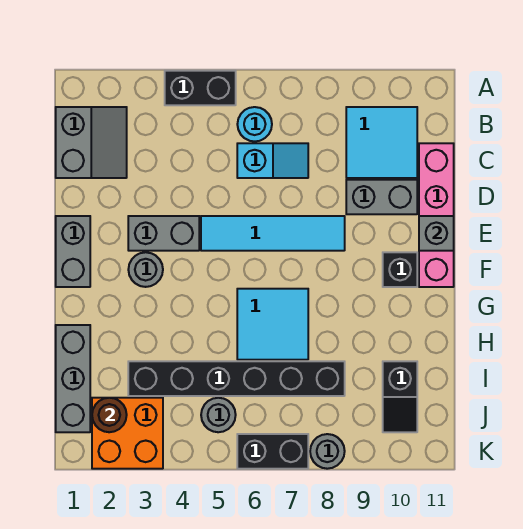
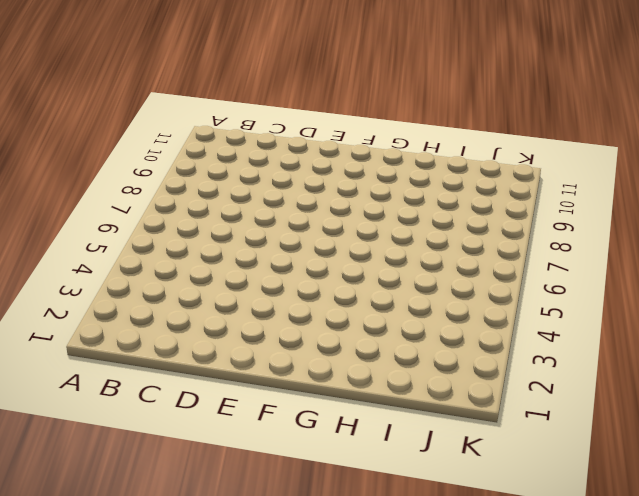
none -> black 1x2 brick [165,71,236,105]
none -> grey 2x2 slope [56,107,127,178]
none -> cyan 1x1 round brick [237,107,272,142]

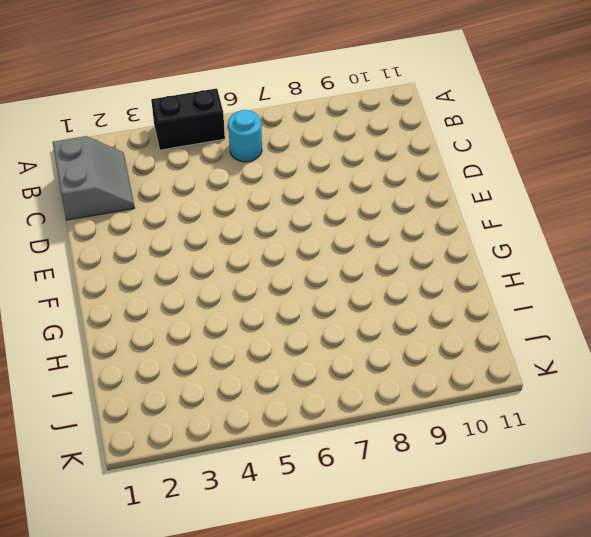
none -> cyan 2x2 tile [346,107,417,178]
none -> cyan 1x2 slope [237,143,308,178]
none -> pink 1x4 brick [419,143,454,287]

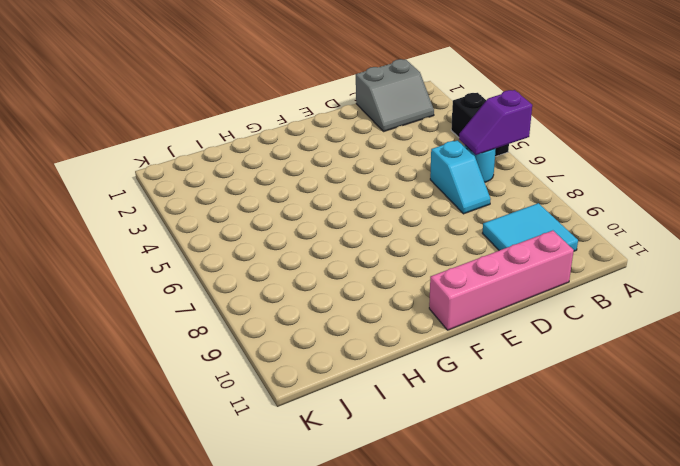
purple 1x2 slope [459,90,532,155] -> none
none -> grey 1x2 brick [346,180,417,214]
none -> grey 1x2 brick [56,216,90,287]
none -> grey 1x2 brick [128,216,199,251]

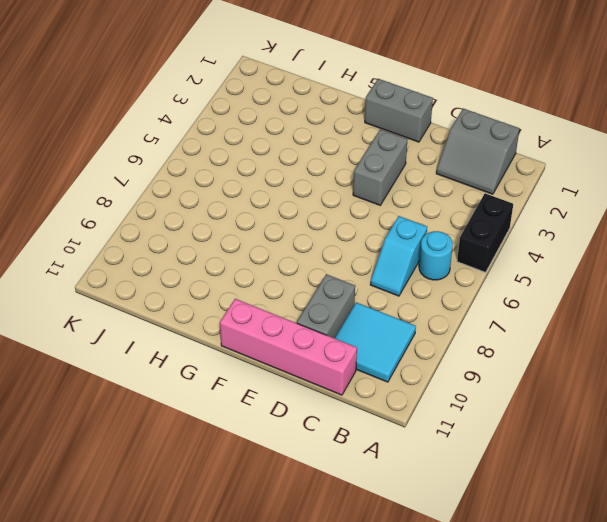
none -> cyan 1x4 tile [201,216,345,251]
none -> grey 1x1 round brick [128,252,163,287]
none -> black 1x1 brick [383,252,417,287]

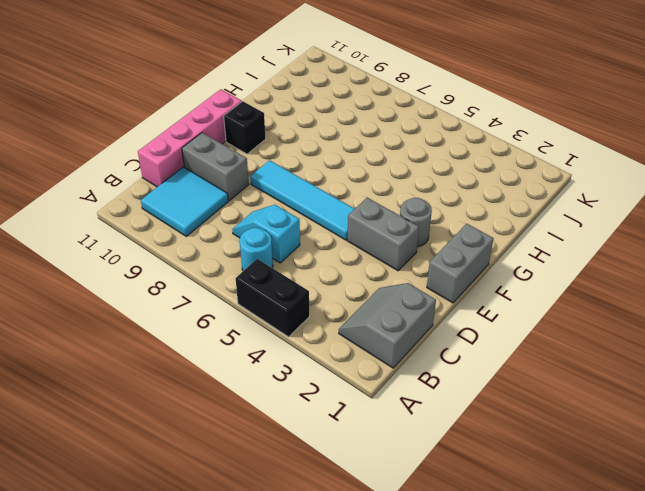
none -> cyan 2x2 tile [237,289,308,360]
none -> grey 1x3 brick [56,325,90,432]
none -> black 1x6 brick [128,361,345,396]

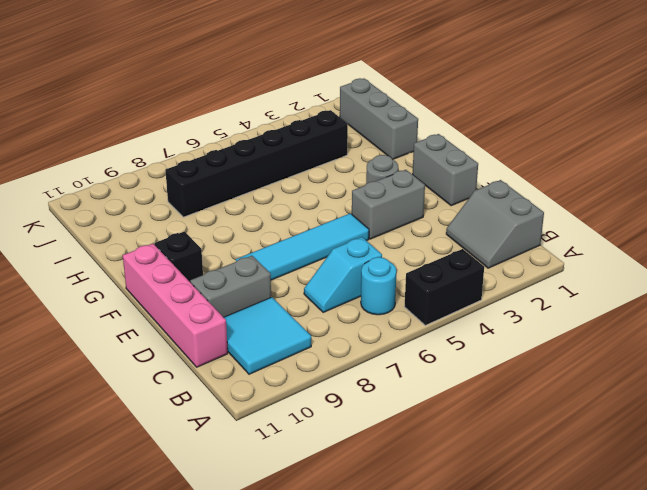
none -> cyan 2x2 tile [237,289,308,360]
none -> black 1x2 slope [383,361,417,432]
none -> orange 2x2 brick [92,398,163,469]

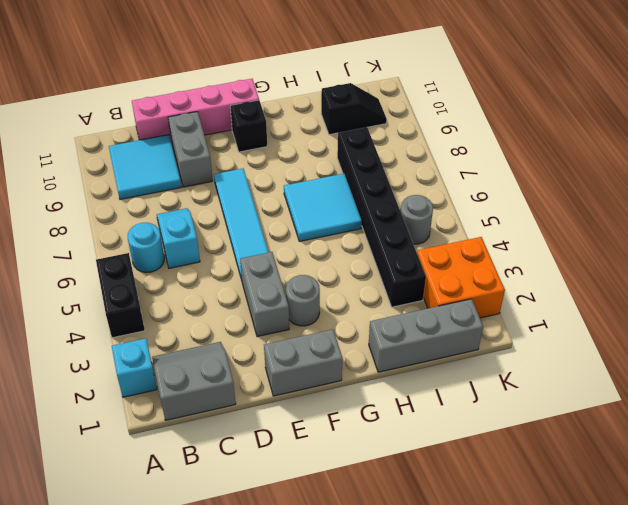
cyan 1x1 brick [112,338,157,397] -> none
none -> black 1x2 brick [237,434,308,469]
none -> grey 1x1 round brick [310,434,345,469]
none -> grey 1x1 brick [419,216,454,251]

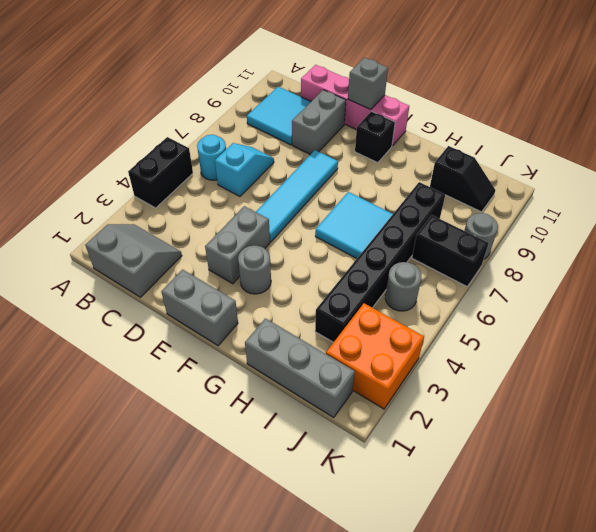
black 1x2 brick [412,215,489,287] -> black 1x2 brick turned to [237,434,308,469]
none -> brown 1x1 round brick [92,398,127,432]

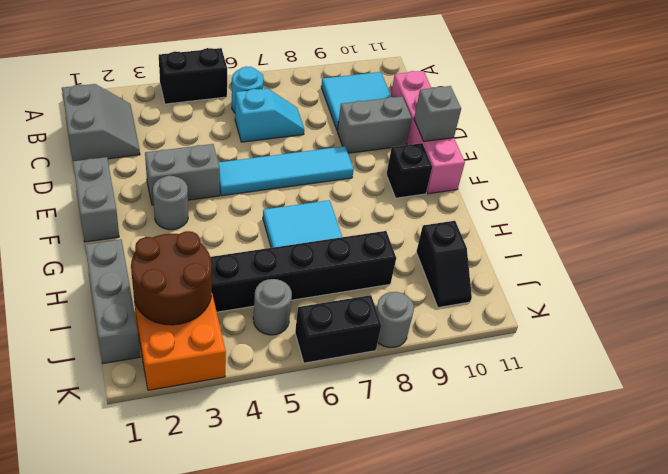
brown 2x2 round brick [131,231,212,325] -> brown 1x1 round brick [92,398,127,432]

